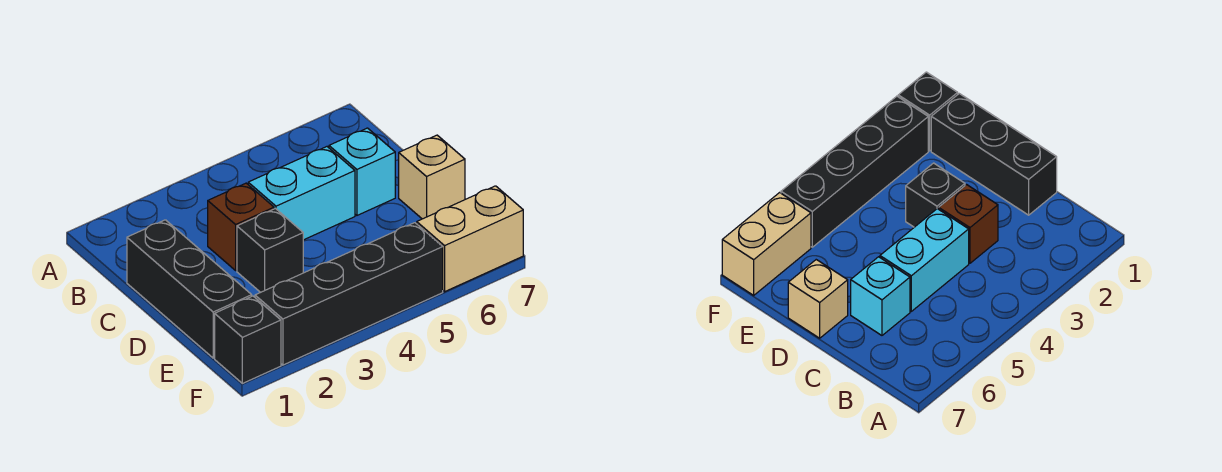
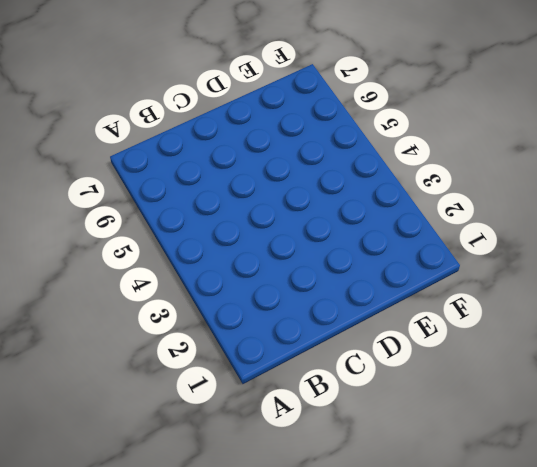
none -> black 1x3 brick [127,220,252,358]
none -> brown 1x1 brick [208,183,274,270]

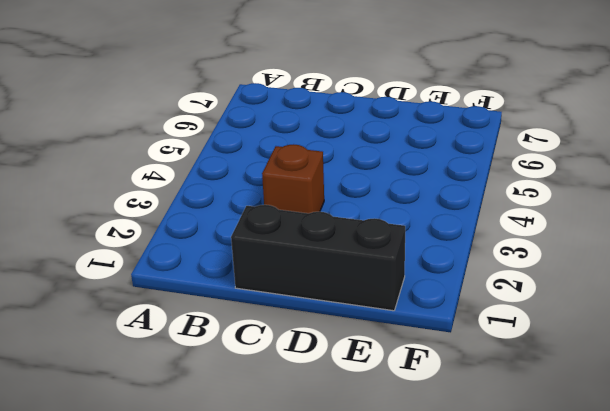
none -> cyan 1x2 brick [248,147,355,240]
none -> cyan 1x1 brick [329,128,395,215]

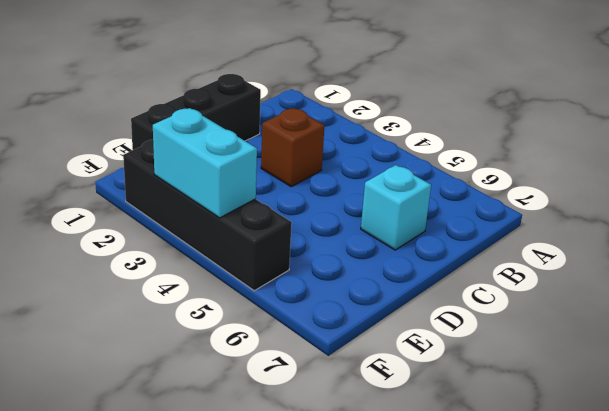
cyan 1x2 brick [153,108,257,218] -> cyan 1x2 brick moved to [248,147,355,240]
none -> black 1x1 brick [237,209,303,292]
none -> tan 1x1 brick [399,135,465,219]

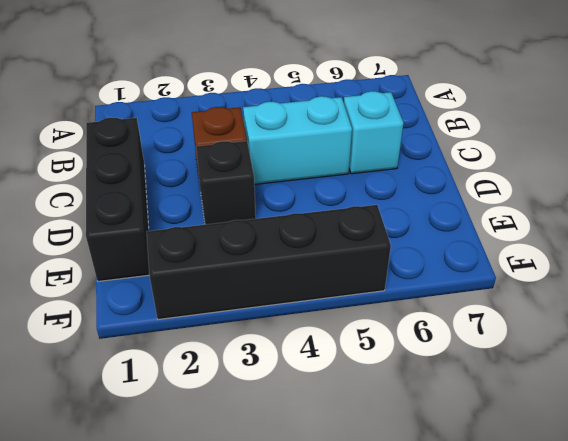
none -> tan 1x1 brick [399,135,465,219]
none -> black 1x1 brick [215,296,281,383]

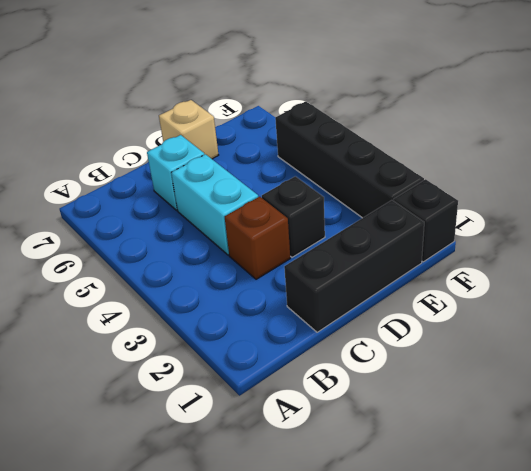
none -> tan 1x2 brick [417,186,523,292]

